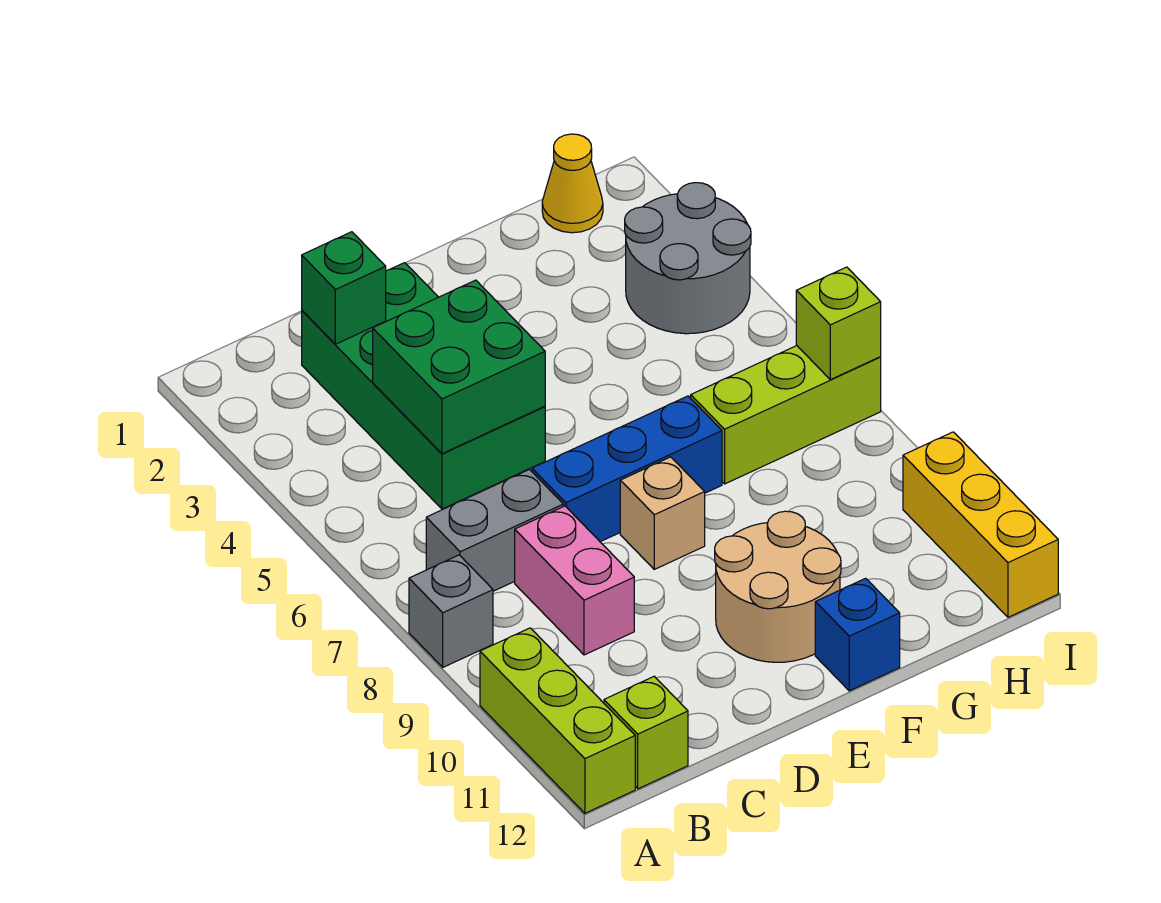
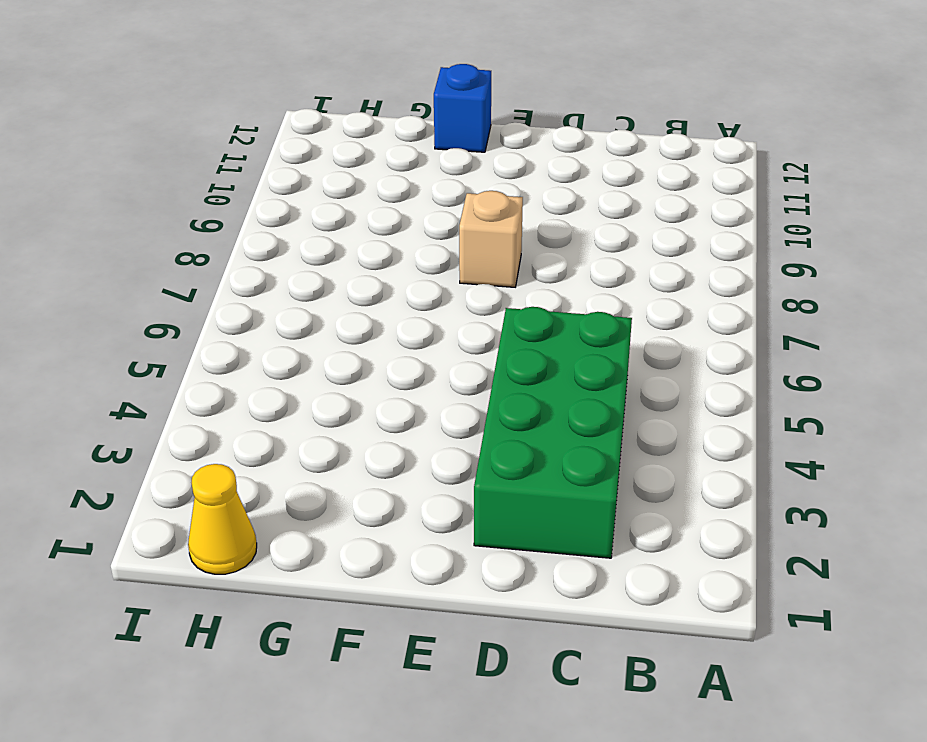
none -> grey 1x1 brick [409,555,493,667]
none -> lime 1x3 brick [480,628,635,813]
none -> grey 1x2 brick [426,470,563,591]

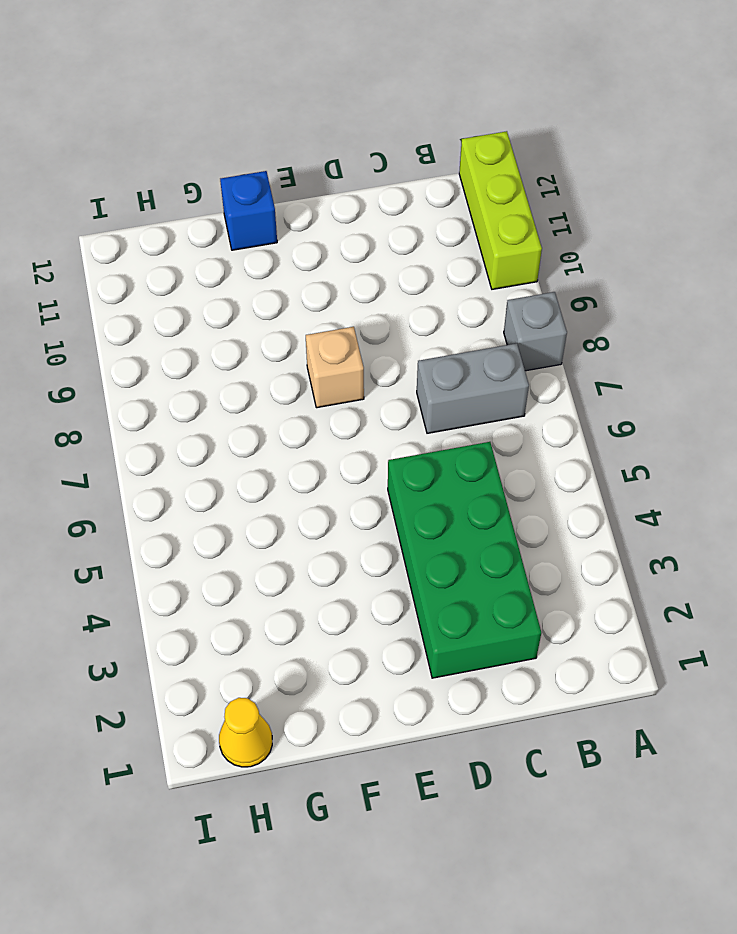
none -> lime 1x1 brick [604,676,688,789]
none -> pink 1x2 brick [515,506,634,655]
none -> blue 1x3 brick [532,396,722,542]

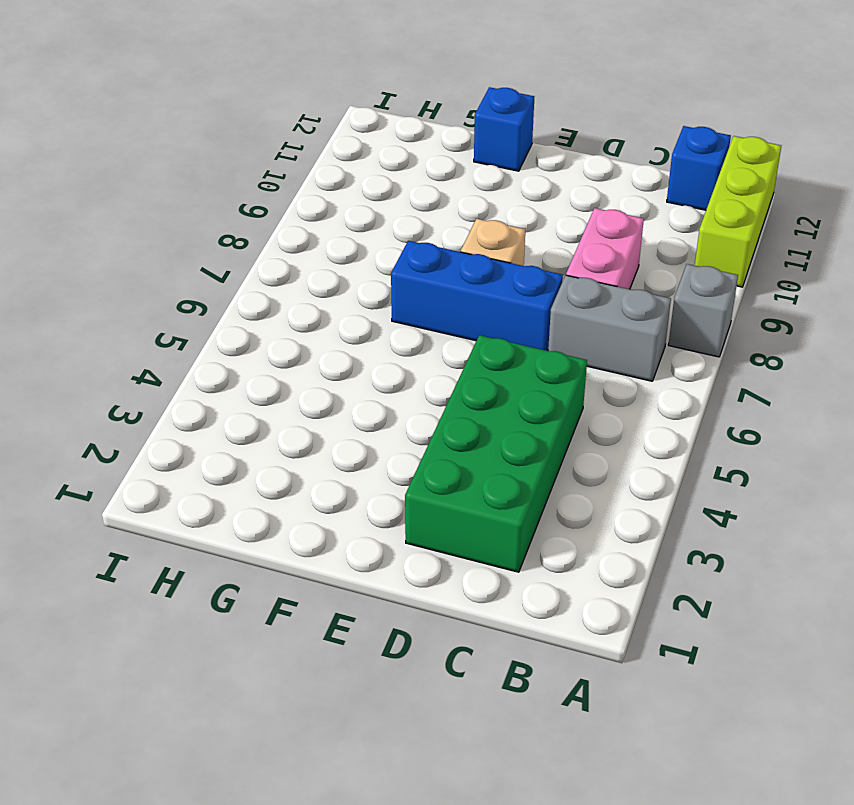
blue 1x1 brick [667,126,731,210] -> lime 1x1 brick [604,676,688,789]
none -> tan 2x2 round brick [715,511,841,662]
none -> lime 1x3 brick [691,346,881,484]
none -> yellow 1x1 cone [542,134,603,233]

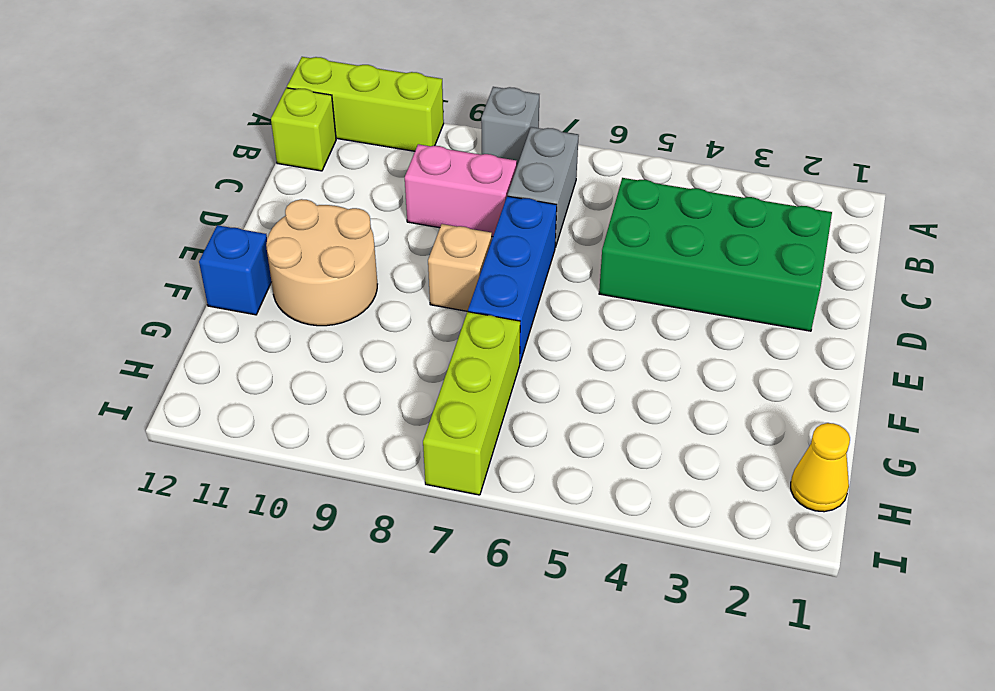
none -> grey 2x2 round brick [625,183,751,334]
none -> yellow 1x3 brick [903,432,1058,617]
none -> green 1x1 brick [302,232,386,344]

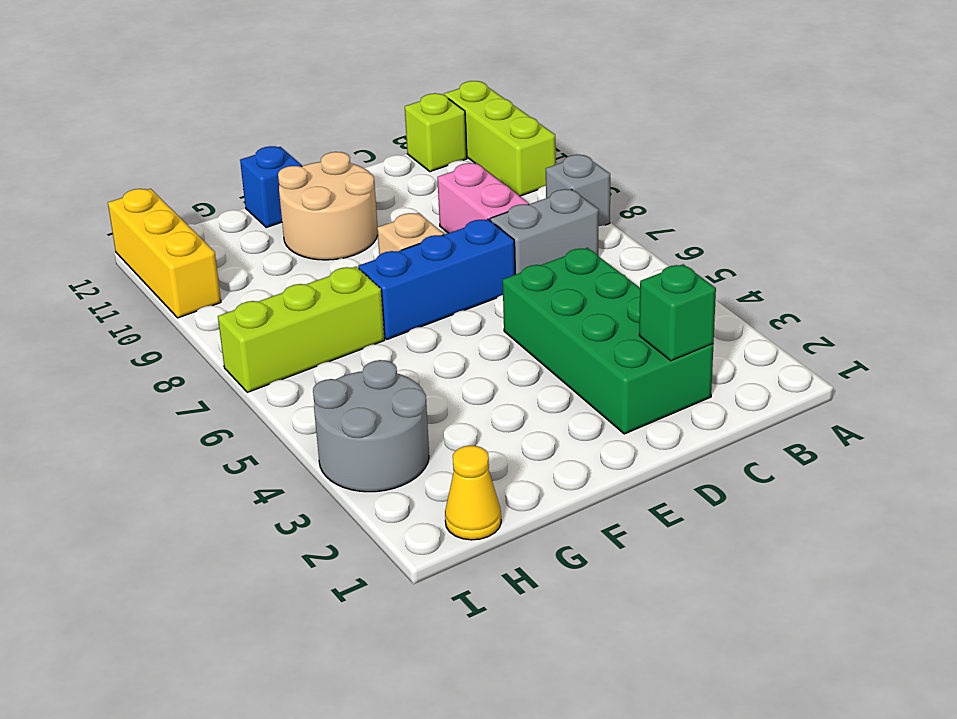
none -> green 2x2 brick [373,280,545,454]
none -> lime 1x1 brick [796,267,881,380]

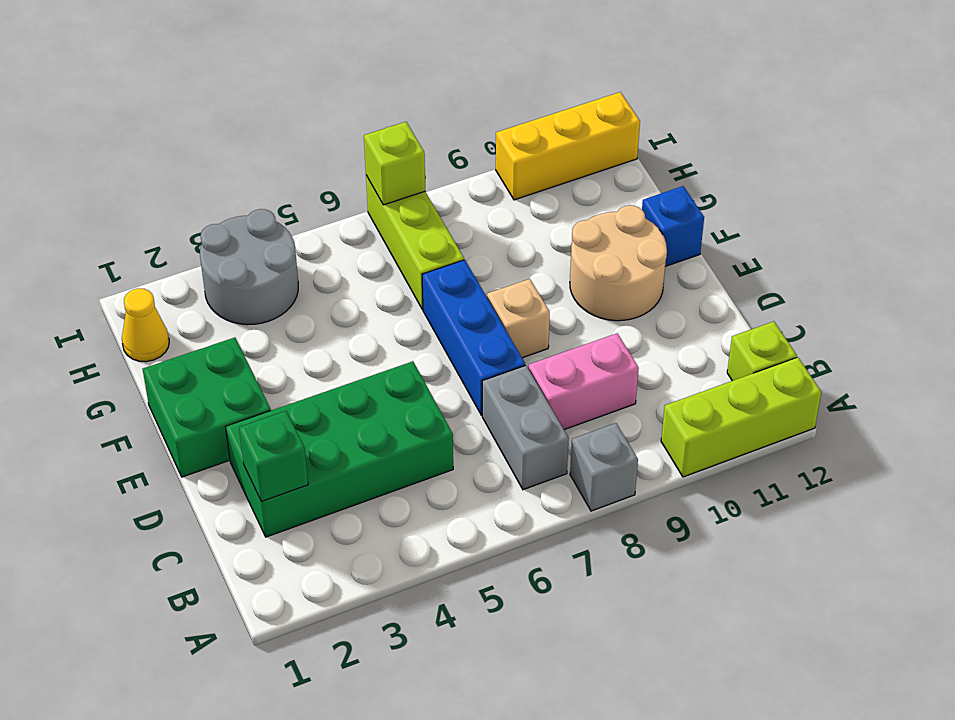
green 2x2 brick [143,338,271,477] -> green 2x2 brick moved to [373,280,545,454]

